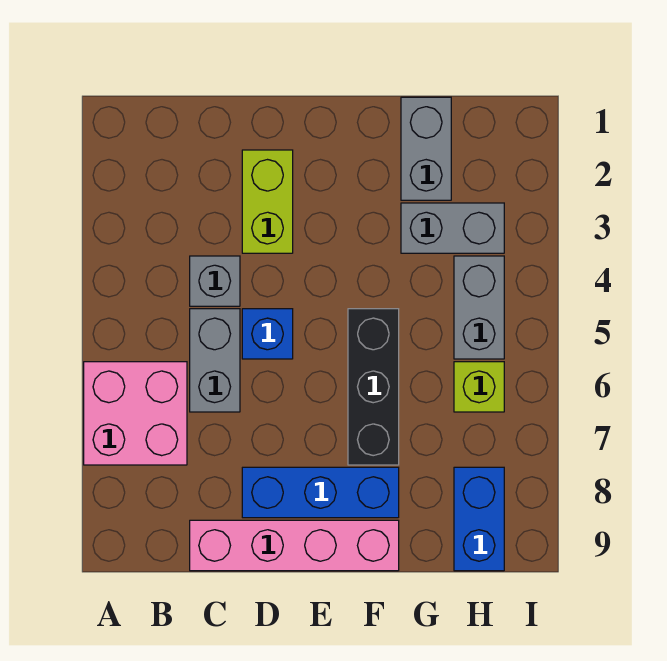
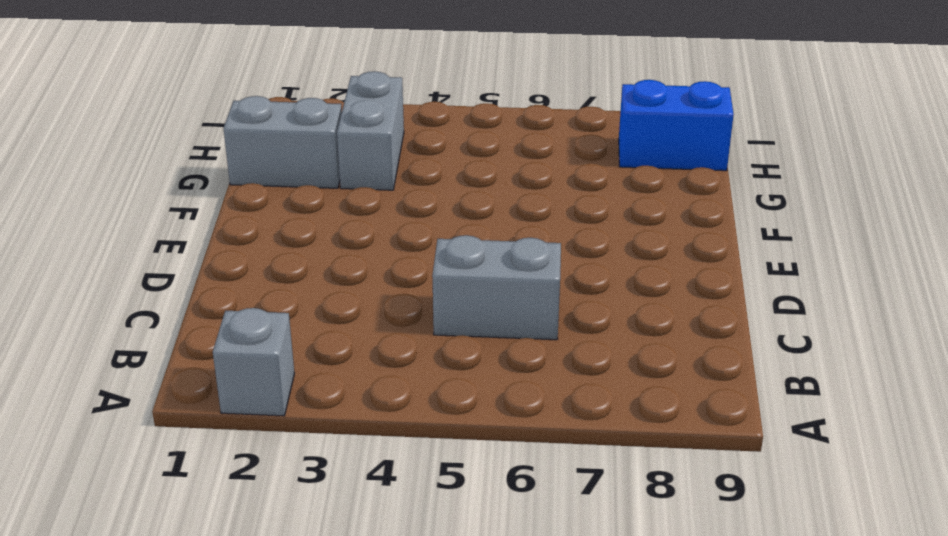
grey 1x1 brick [213,308,295,416] -> grey 1x1 brick moved to [190,256,240,306]
none -> pink 2x2 brick [84,362,187,465]
none -> pink 1x4 brick [190,520,399,571]
none -> lime 1x2 brick [242,150,293,253]

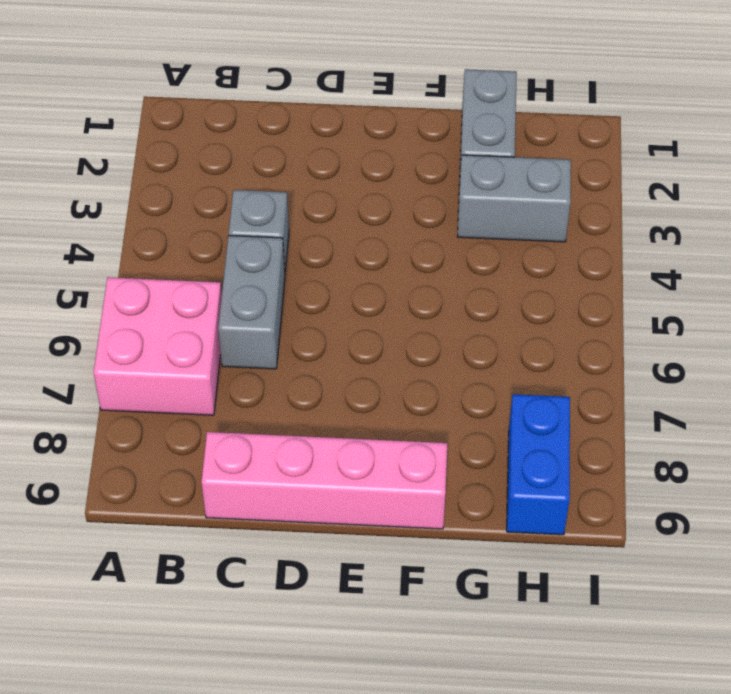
none -> lime 1x2 brick [242,150,293,253]
none -> blue 1x1 brick [242,309,293,359]
none -> blue 1x3 brick [242,467,399,518]

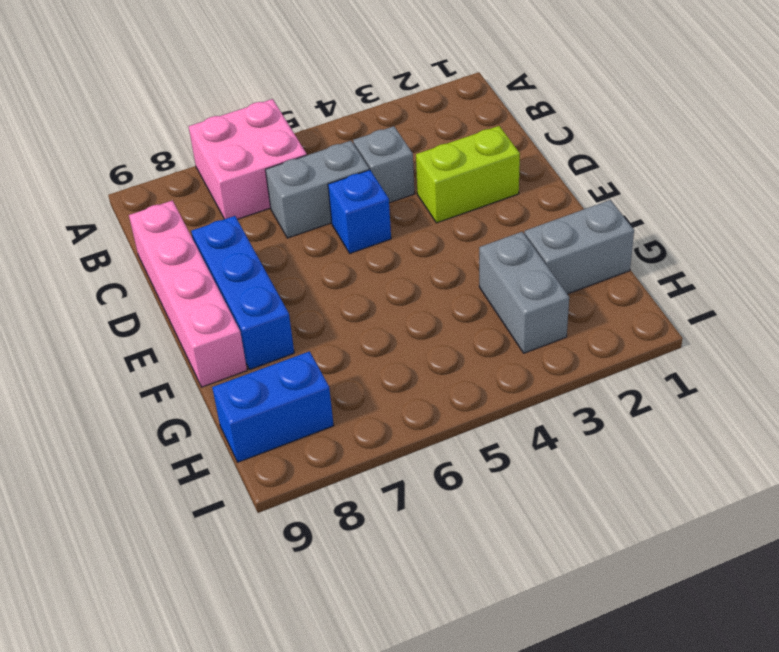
none -> black 1x3 brick [348,309,399,465]
none -> grey 1x2 brick [454,256,504,359]
none -> lime 1x1 brick [454,362,504,412]

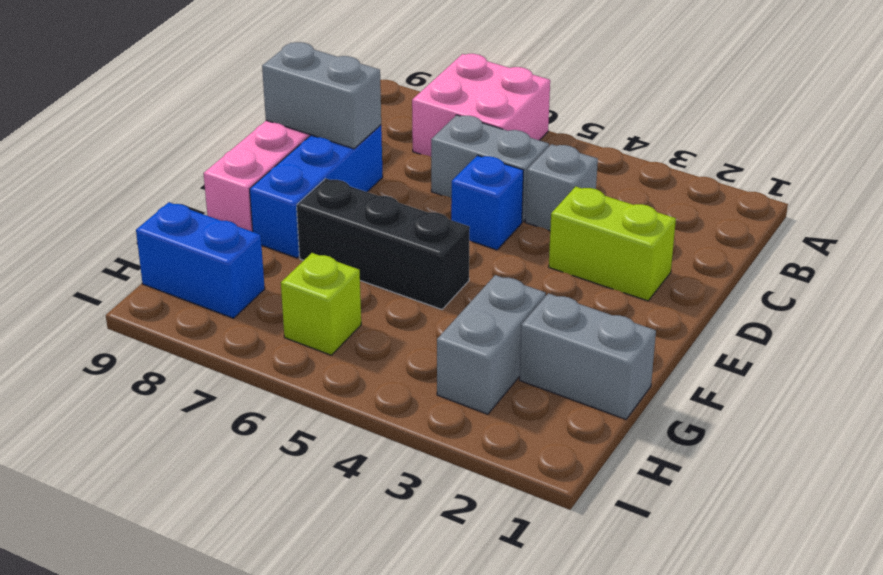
grey 1x2 brick [262,42,381,149] -> grey 1x2 brick moved to [454,256,504,359]

